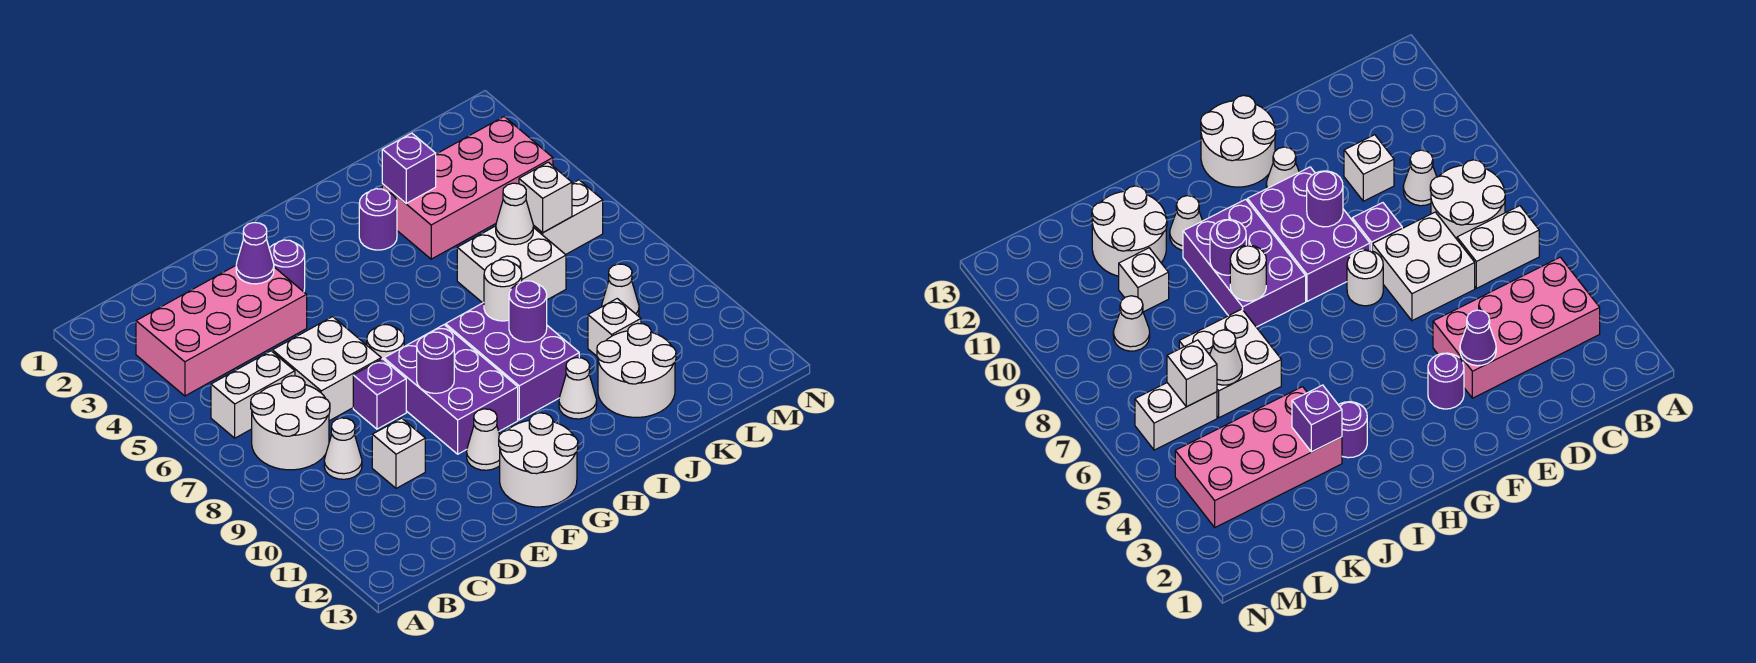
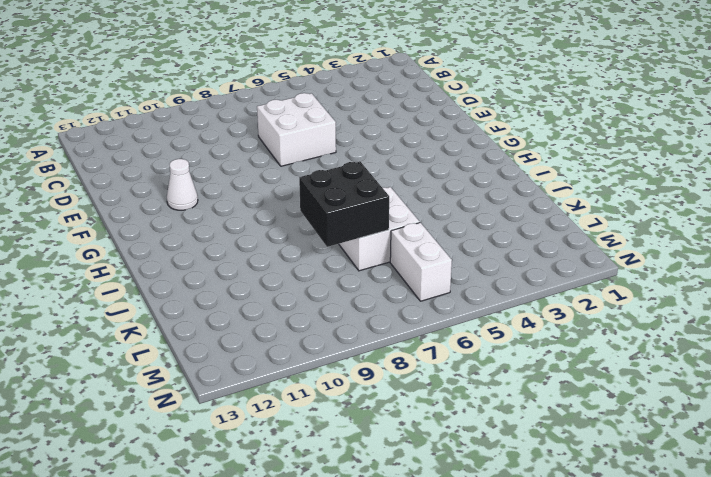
black 2x2 brick [299,162,389,247] -> none
none -> pink 2x4 brick [136,266,307,396]
none -> white 1x2 brick [211,351,295,438]
none -> white 2x2 round brick [251,376,330,470]

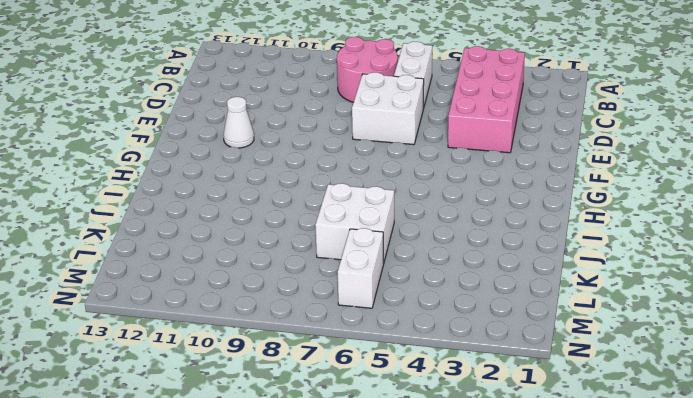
pink 2x2 round brick [337,37,398,102] -> white 2x2 round brick [251,376,330,470]
none -> white 1x1 cone [324,418,362,479]
none -> white 1x1 brick [372,418,425,488]
none -> purple 1x1 brick [353,359,406,429]

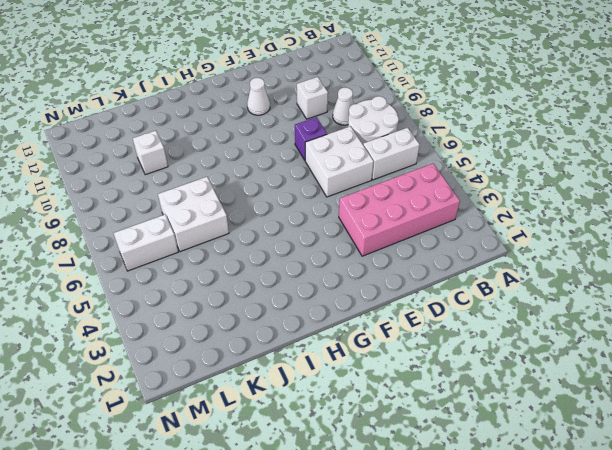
none -> purple 1x1 round brick [269,240,305,292]
none -> white 1x1 round brick [367,325,404,359]
none -> purple 2x3 brick [384,325,518,454]

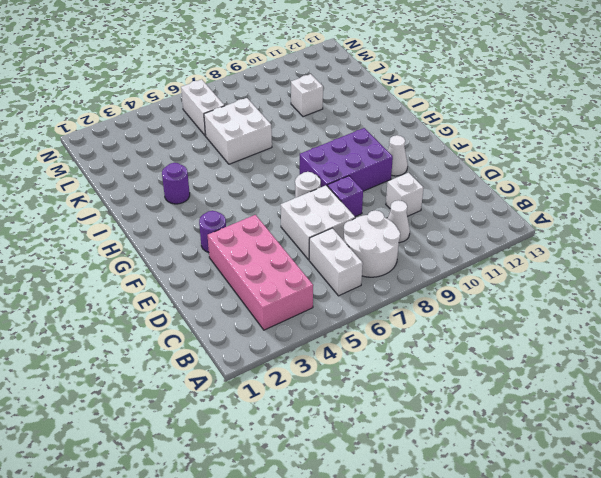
none -> white 2x2 round brick [499,413,578,507]
none -> purple 2x3 brick [446,303,579,420]
none -> white 1x1 cone [559,358,597,419]

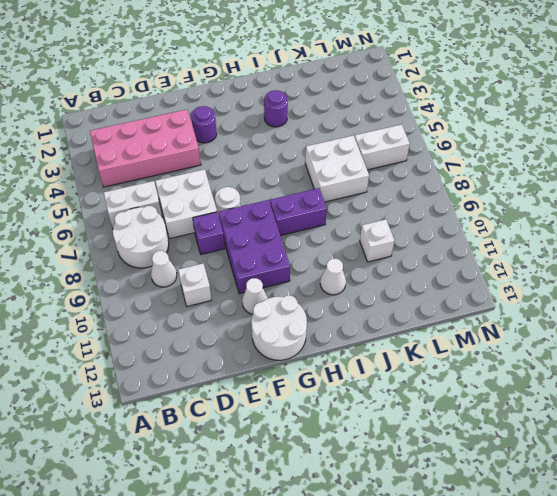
purple 1x2 brick [270,188,327,236] -> purple 2x3 brick [446,303,579,420]
none -> pink 2x4 brick [382,117,553,259]
none -> white 2x2 round brick [597,323,676,417]
none -> white 1x1 cone [602,264,639,316]

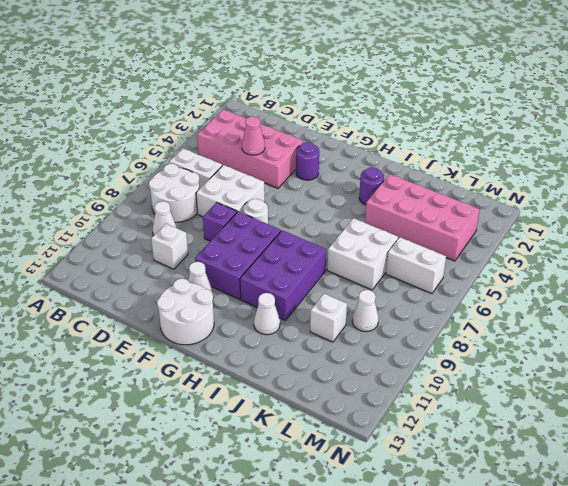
pink 1x1 cone [242,116,265,155] -> none
none -> white 2x2 round brick [597,323,676,417]
none -> purple 1x1 cone [236,223,274,284]
none -> purple 1x1 round brick [417,332,454,393]

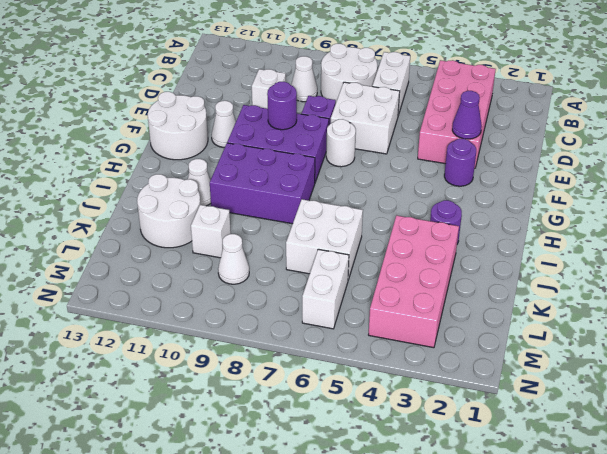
none -> white 1x1 round brick [484,260,522,321]
none -> purple 1x1 round brick [509,281,547,342]
none -> purple 1x1 brick [382,133,436,203]

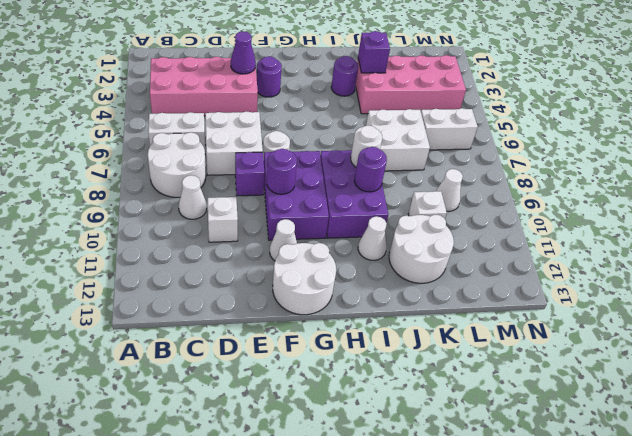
none -> white 1x1 cone [496,183,533,245]
none -> white 1x1 brick [519,162,572,233]

